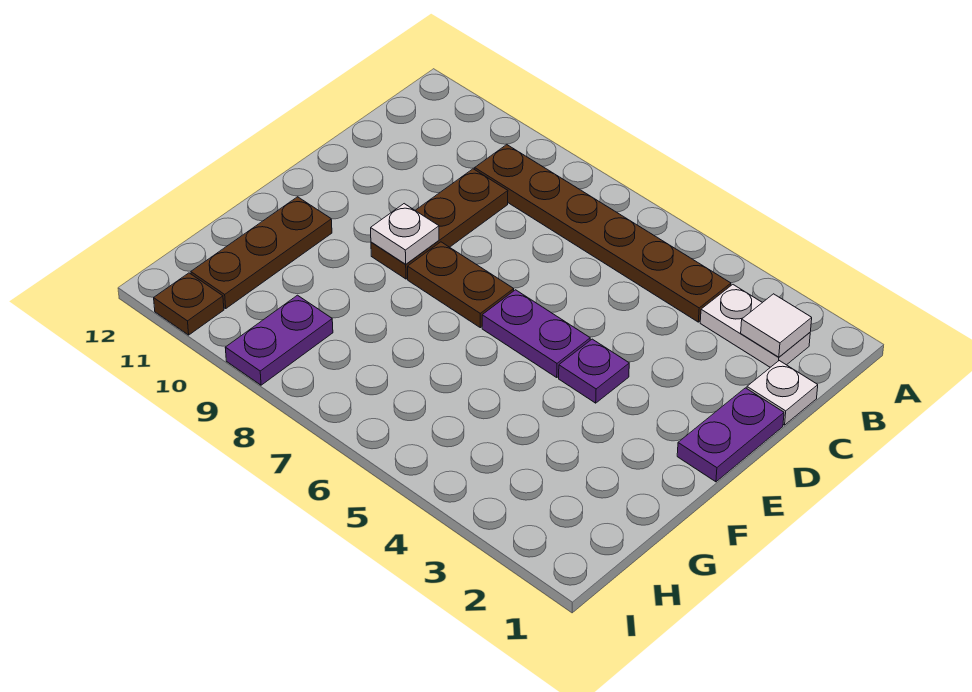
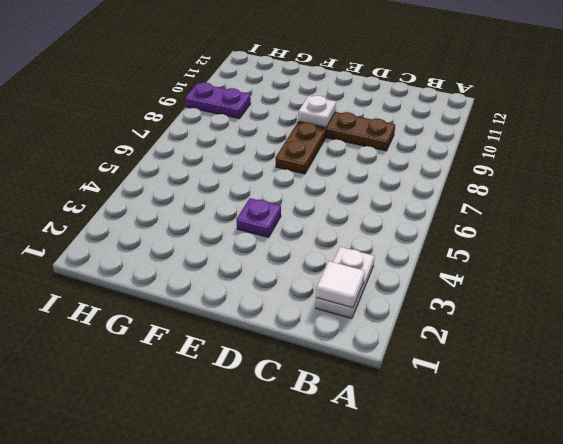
none -> brown 1x6 plate [475,145,731,322]
none -> white 1x1 plate [747,361,818,425]
none -> purple 1x2 plate [677,388,784,482]

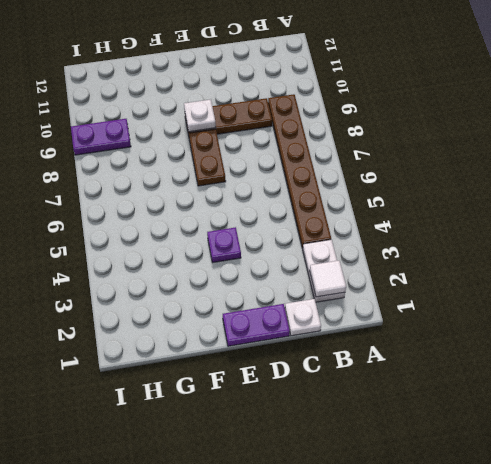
none -> purple 1x2 plate [482,290,590,377]
none -> brown 1x3 plate [191,197,332,308]
none -> brown 1x1 plate [154,273,224,335]

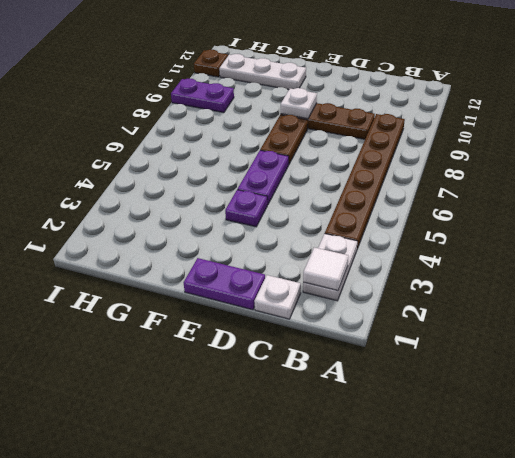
white 1x3 plate [219,54,306,89] -> brown 1x3 plate [191,197,332,308]

